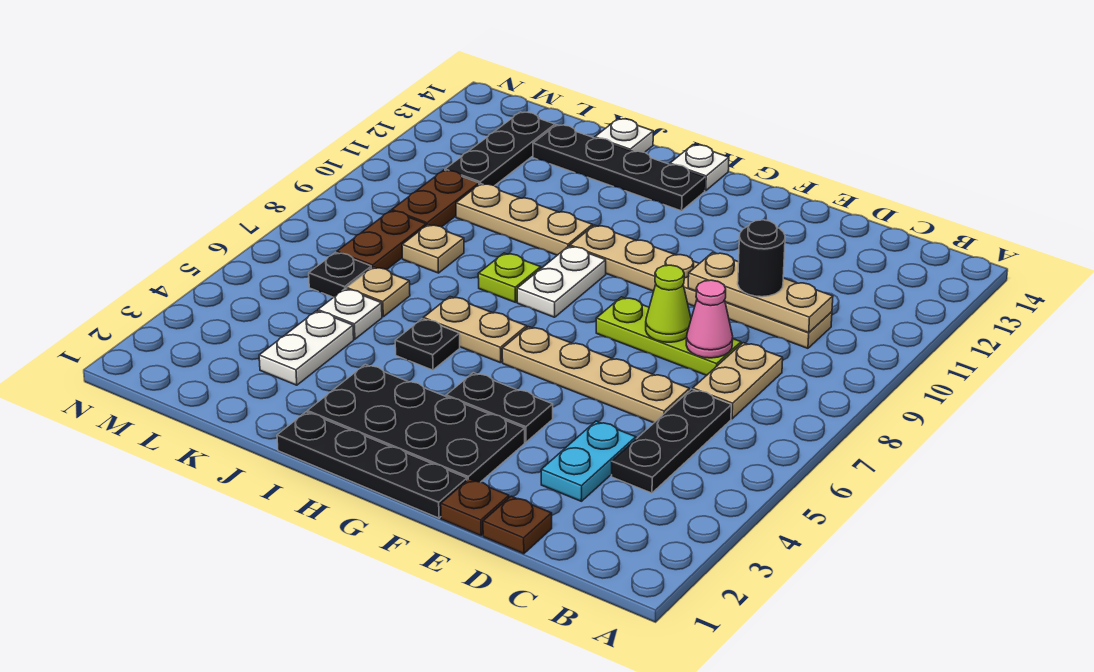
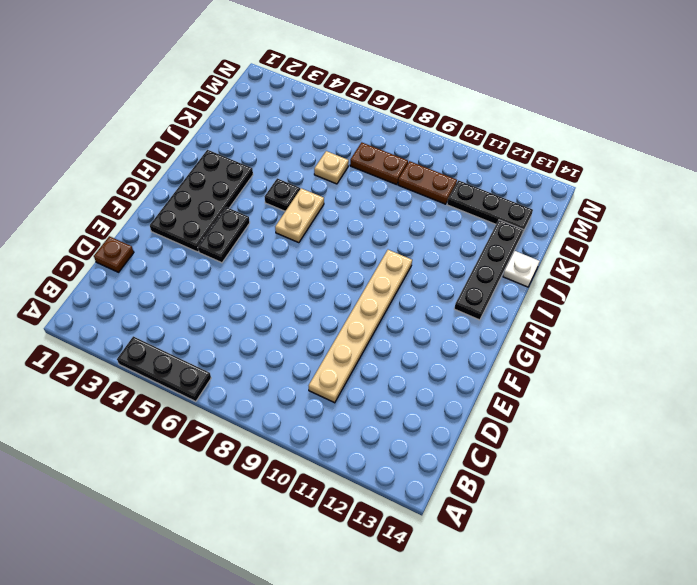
black 1x3 plate [117,336,211,402] -> black 1x3 plate moved to [611,389,731,493]
none -> tan 1x2 plate [693,343,783,419]
none -> cyan 1x2 plate [541,421,636,501]
none -> tan 1x4 plate [502,327,689,423]
none -> lime 1x3 plate [596,297,741,375]

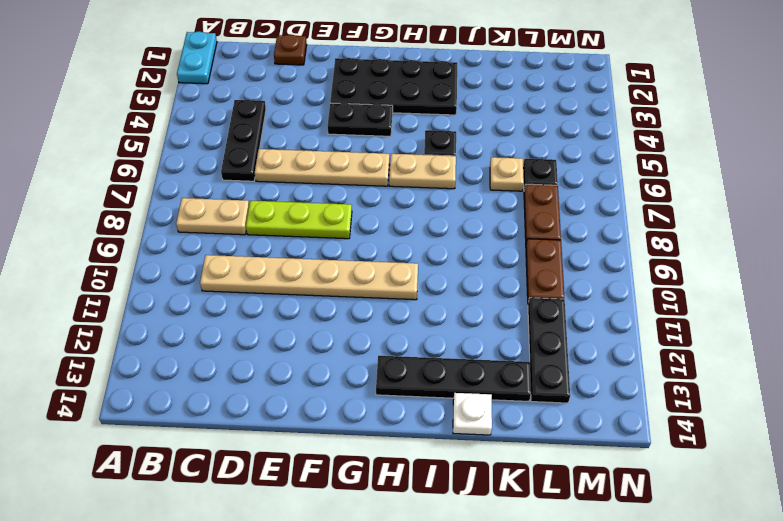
cyan 1x2 plate [177,31,217,84] -> cyan 1x2 plate moved to [541,421,636,501]
tan 1x2 plate [176,198,249,235] -> tan 1x2 plate turned to [693,343,783,419]
none -> brown 1x1 plate [441,479,509,536]
none -> black 1x4 plate [277,412,467,518]
none -> white 1x2 plate [517,246,606,317]
none -> white 1x1 plate [670,145,729,191]

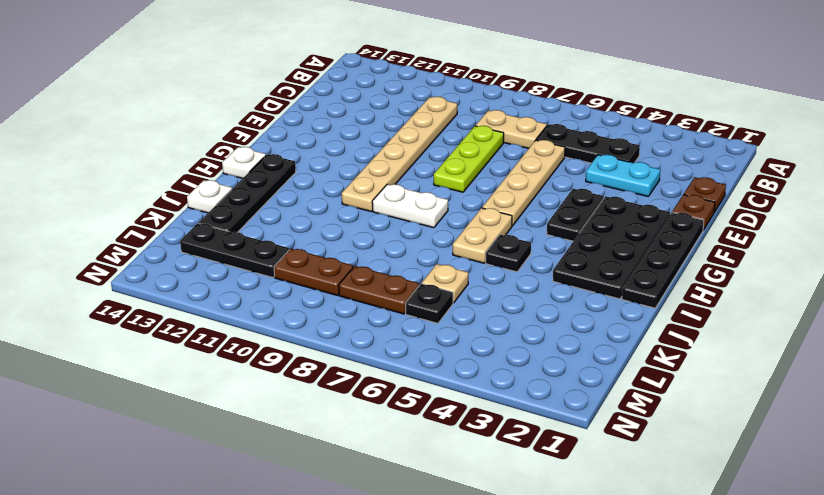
none -> lime 1x1 plate [478,253,541,302]
none -> tan 1x3 plate [456,184,593,255]
none -> white 1x2 plate [259,311,354,385]
none -> white 1x1 plate [318,289,382,339]

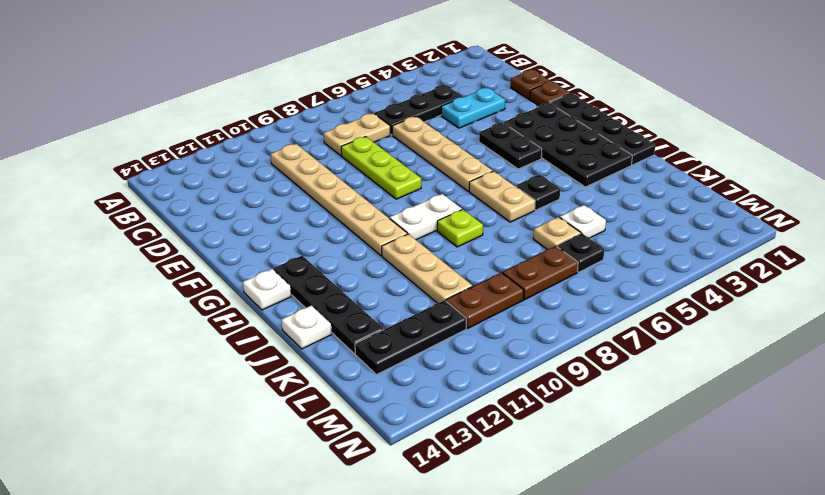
none -> white 1x2 plate [259,311,354,385]
none -> tan 1x1 plate [402,225,464,273]
none -> tan 1x3 plate [688,252,833,333]
none -> pink 1x1 cone [686,280,733,358]

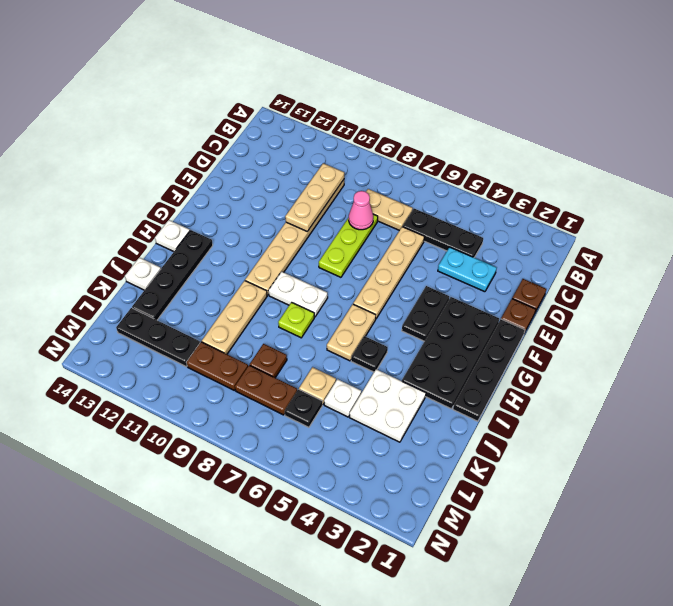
white 2x2 plate [350,369,426,442] -> white 1x2 plate [259,311,354,385]
brown 1x1 plate [250,344,287,378] -> tan 1x1 plate [402,225,464,273]
none -> lime 1x1 cone [646,265,691,342]
none -> black 1x1 round brick [738,220,785,297]

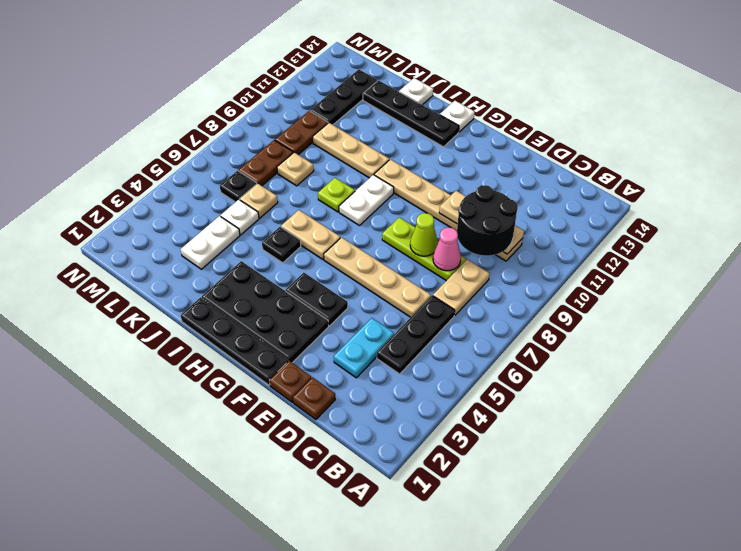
black 2x2 round brick [457,185,518,256] -> black 1x1 round brick [738,220,785,297]

